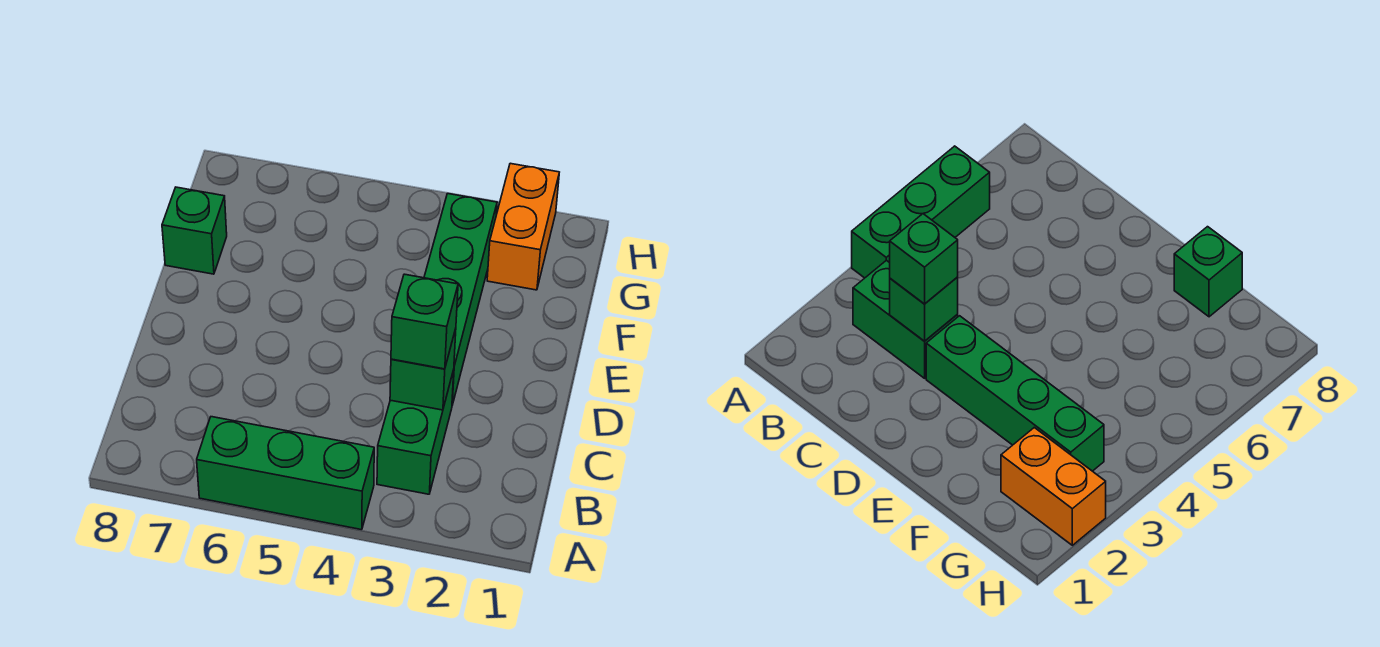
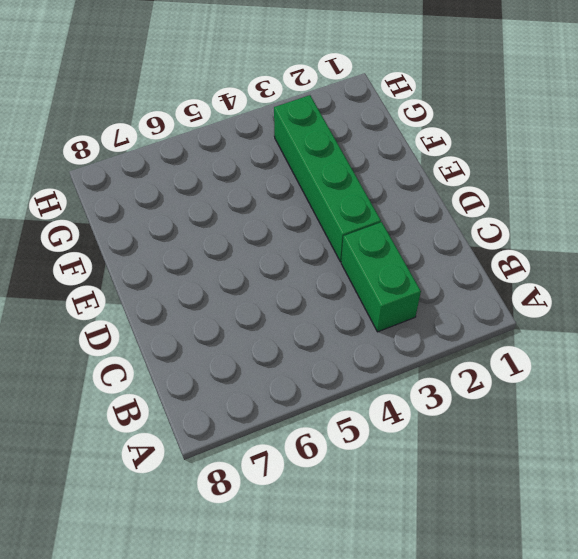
none -> green 1x3 brick [197,417,374,530]
none -> green 1x1 brick [162,187,227,274]

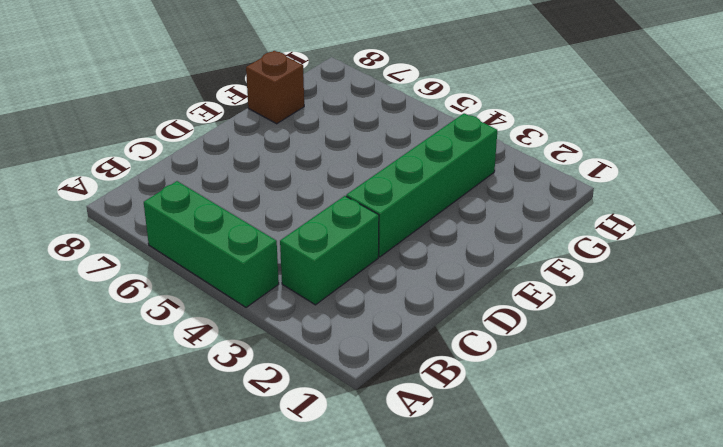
brown 1x1 brick [246,51,304,124] -> green 1x1 brick [162,187,227,274]
none -> orange 1x2 brick [487,163,559,290]
none -> green 1x1 brick [390,329,456,410]

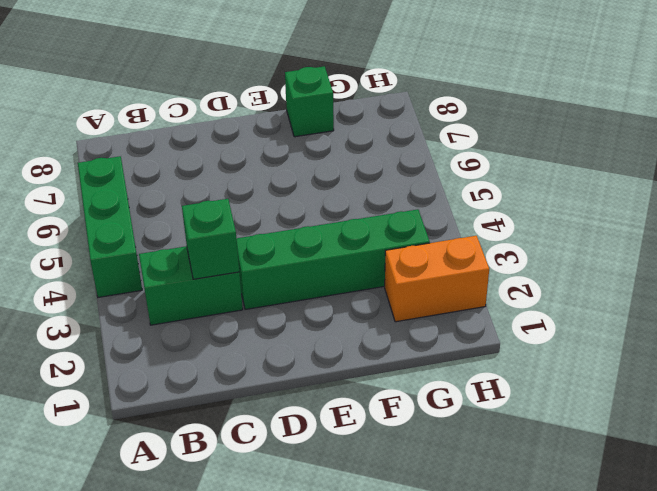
none -> green 1x1 brick [391,274,458,369]

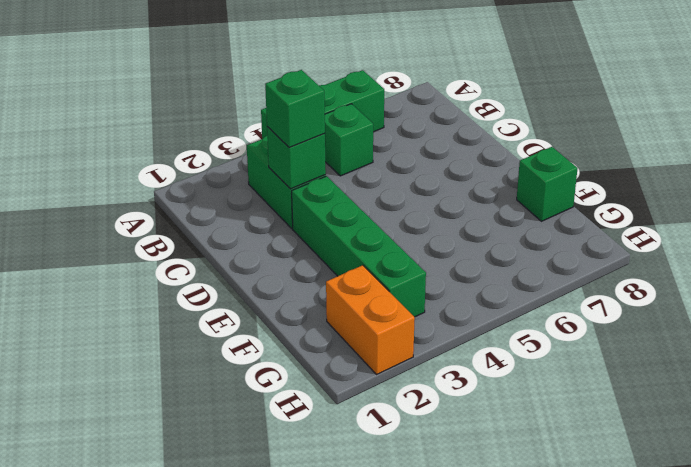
green 1x1 brick [325,104,373,176] -> none

